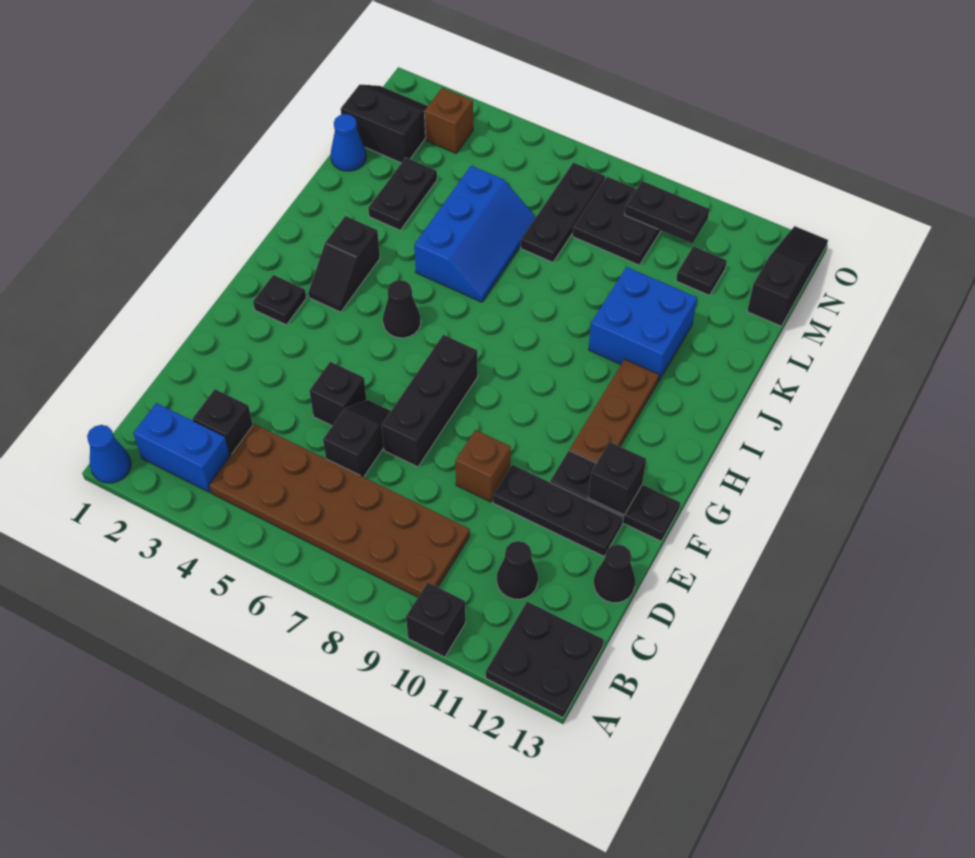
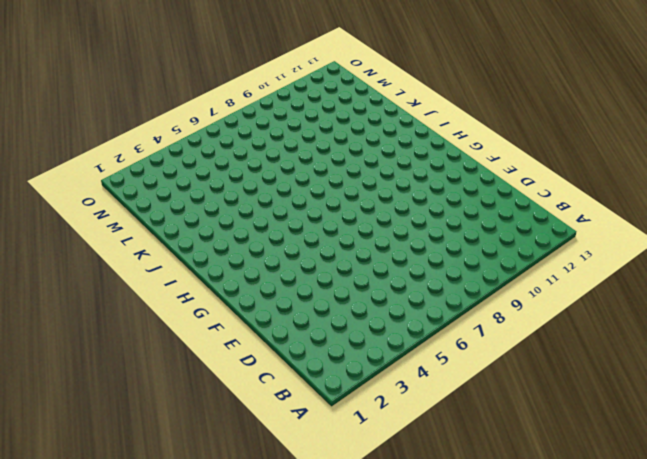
none -> blue 1x1 cone [87,425,131,483]
none -> black 1x1 brick [406,582,465,657]
none -> black 2x2 plate [486,602,604,718]
none -> blue 1x2 brick [133,403,230,492]

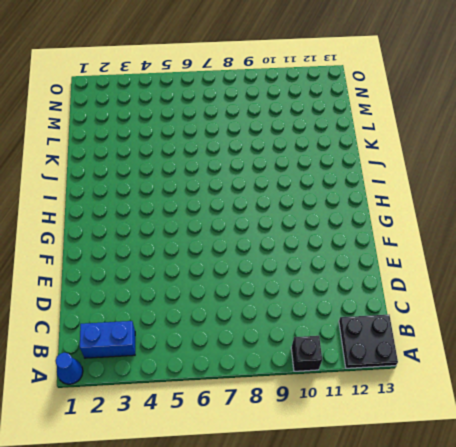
none -> brown 2x6 plate [209,424,470,597]
none -> black 1x1 brick [193,389,253,456]
none -> black 1x1 cone [497,541,538,599]
none -> black 1x2 slope [323,400,391,477]

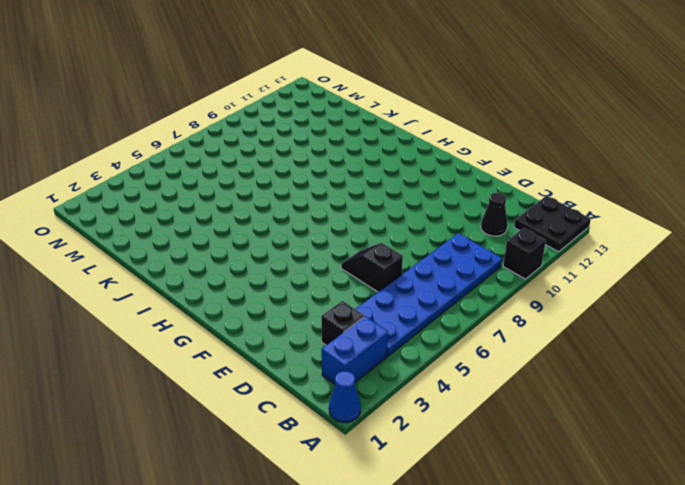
blue 2x6 plate [355,233,502,356] -> brown 2x6 plate [209,424,470,597]
none -> black 1x1 cone [594,544,635,603]
none -> black 1x1 brick [309,362,367,426]
none -> black 1x3 brick [381,335,478,467]
none -> brown 1x1 brick [455,430,511,502]

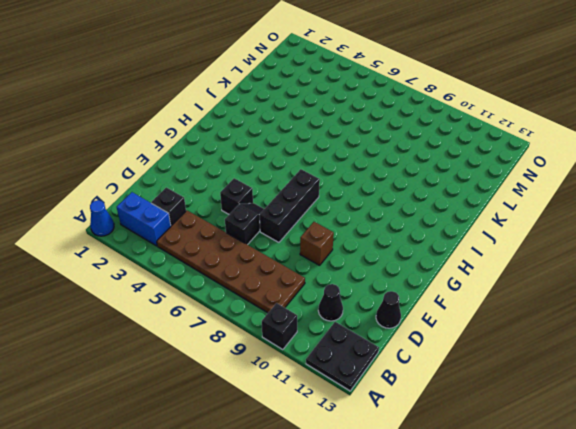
none -> black 1x3 plate [493,465,623,556]
none -> black 1x3 plate [550,450,680,541]
none -> black 1x1 plate [253,275,306,325]
none -> brown 1x3 plate [570,359,659,463]

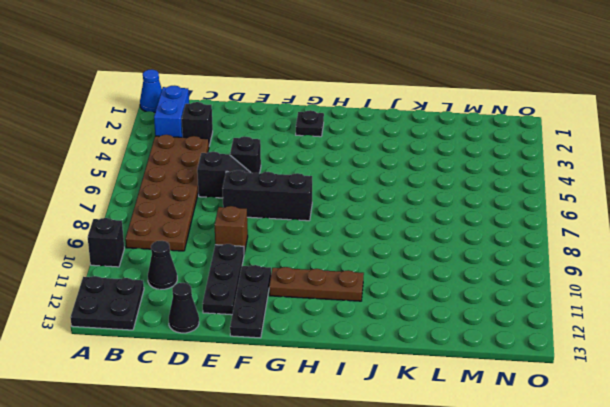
none -> black 1x2 slope [308,216,380,312]
none -> black 1x1 cone [383,280,421,338]
none -> blue 2x3 slope [414,166,536,302]
none -> blue 2x2 brick [589,267,697,381]

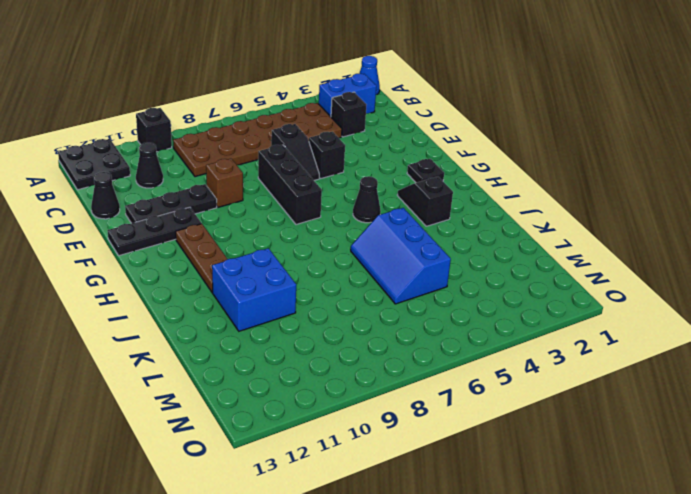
none -> black 1x2 plate [368,158,437,230]
none -> blue 1x1 cone [331,114,366,171]
none -> black 1x3 plate [521,162,605,262]
none -> black 2x2 slope [341,85,428,163]

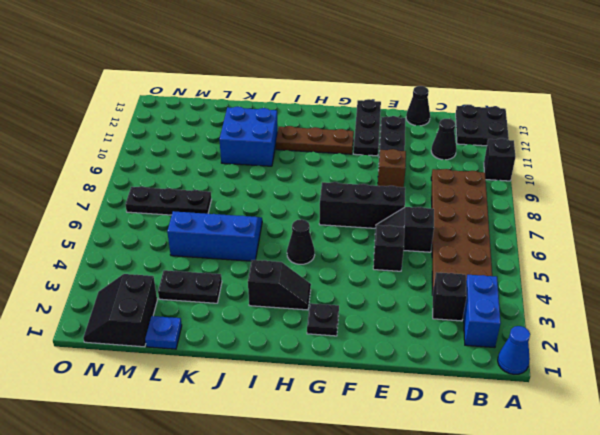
blue 1x1 plate [145,316,182,349] -> blue 1x1 cone [331,114,366,171]
none -> black 2x2 plate [572,177,661,265]
none -> black 1x1 plate [676,246,727,295]
none -> black 1x3 slope [747,226,828,326]
none -> brown 1x1 brick [424,88,473,153]

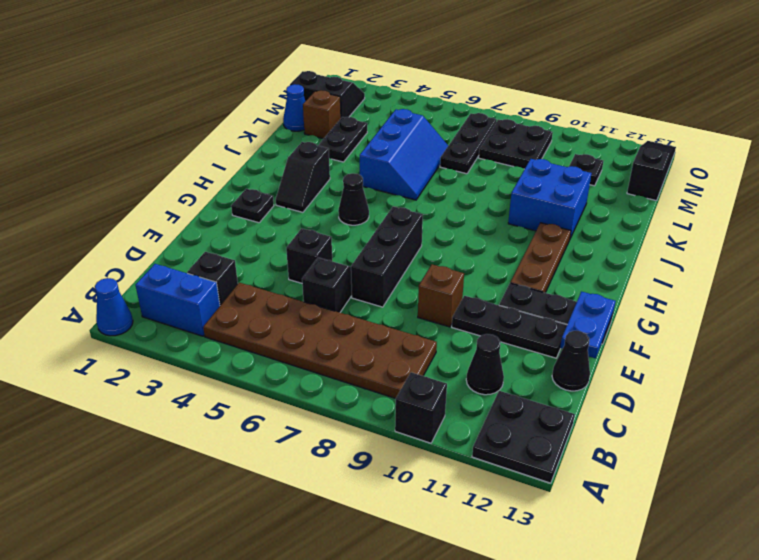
blue 1x2 plate [560,292,616,358] -> none
brown 1x1 brick [303,90,341,139] -> brown 1x1 brick moved to [424,88,473,153]
none -> black 1x1 brick [588,442,646,515]
none -> black 1x2 plate [625,181,709,243]

